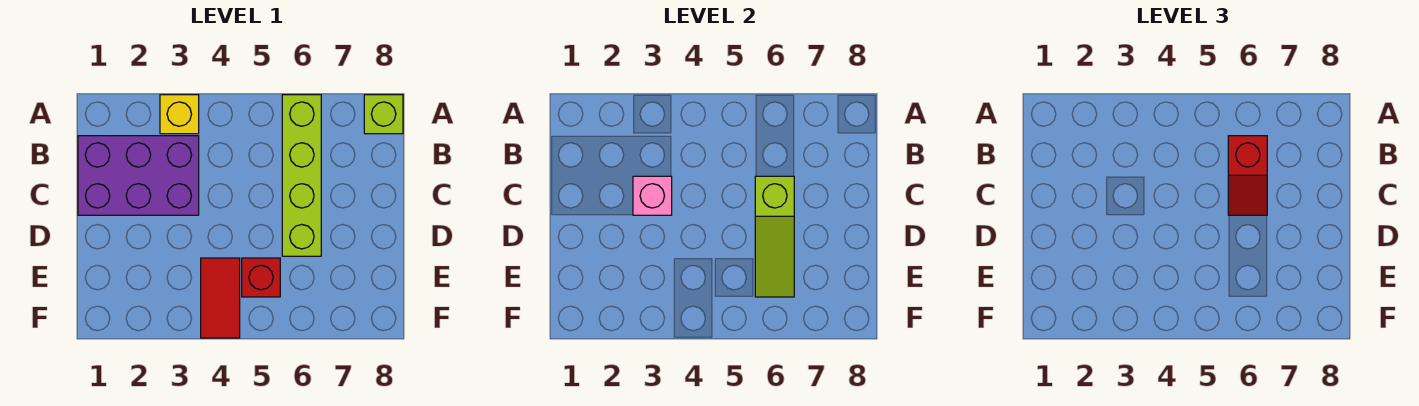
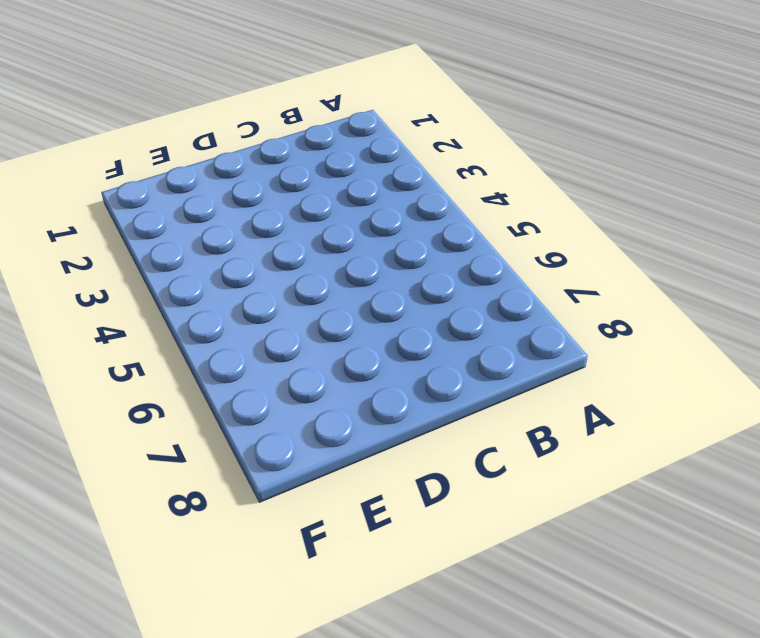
none -> yellow 1x1 brick [160,95,199,134]
none -> lime 1x4 brick [282,95,321,256]

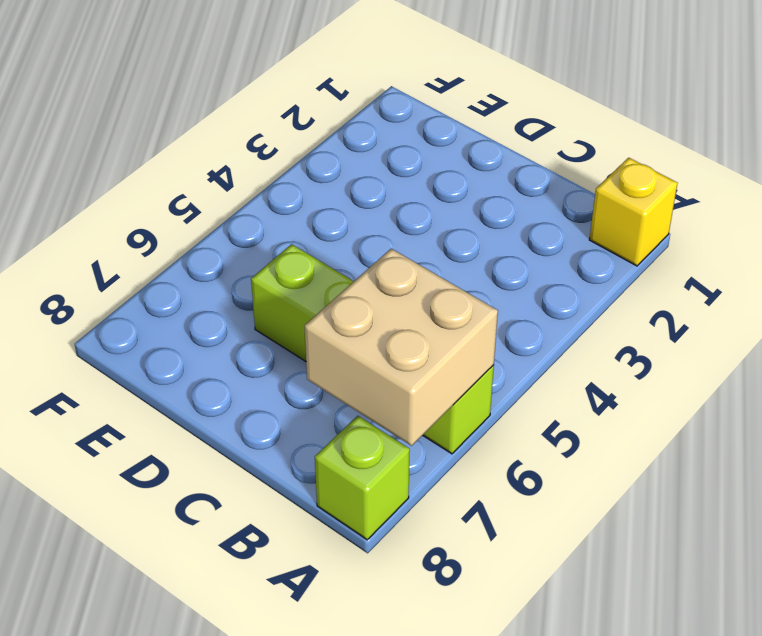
yellow 1x1 brick [589,158,678,266] -> yellow 1x1 brick moved to [160,95,199,134]
tan 2x2 brick [305,249,498,446] -> none
none -> purple 2x3 brick [78,136,199,215]
none -> red 1x2 tile [201,258,240,338]

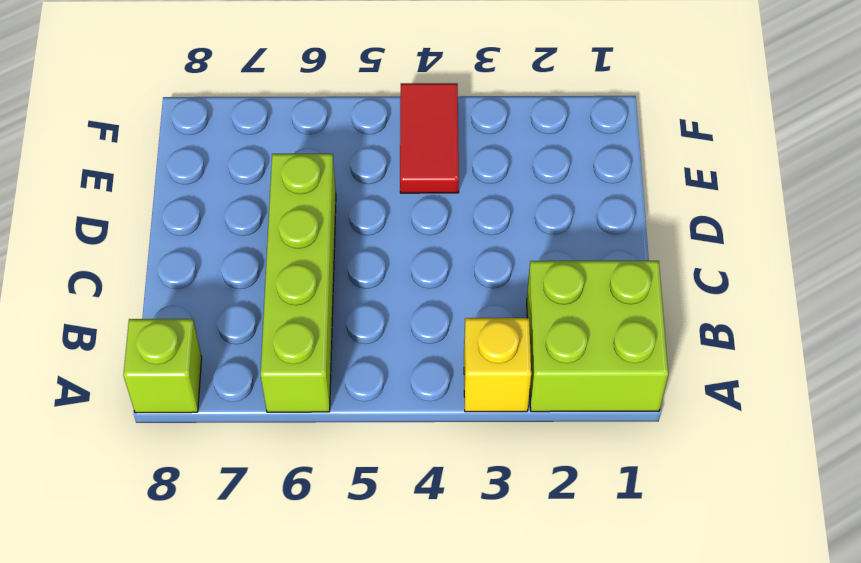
lime 2x2 brick [527,261,668,412] -> purple 2x3 brick [78,136,199,215]
none -> red 1x1 brick [242,258,280,297]
none -> pink 1x1 brick [633,176,672,215]

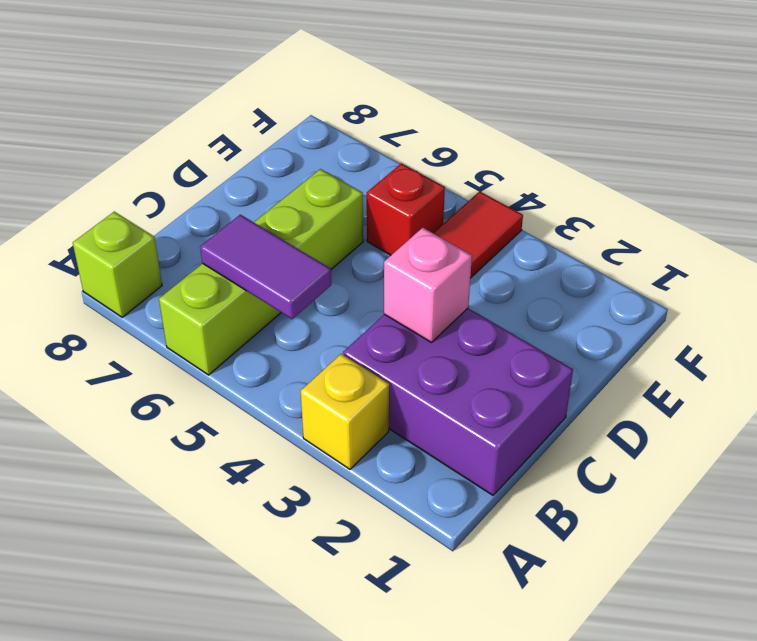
purple 1x2 tile [200,215,331,319] -> none
none -> lime 1x3 slope [755,176,794,297]
none -> red 1x2 slope [1228,136,1267,215]

